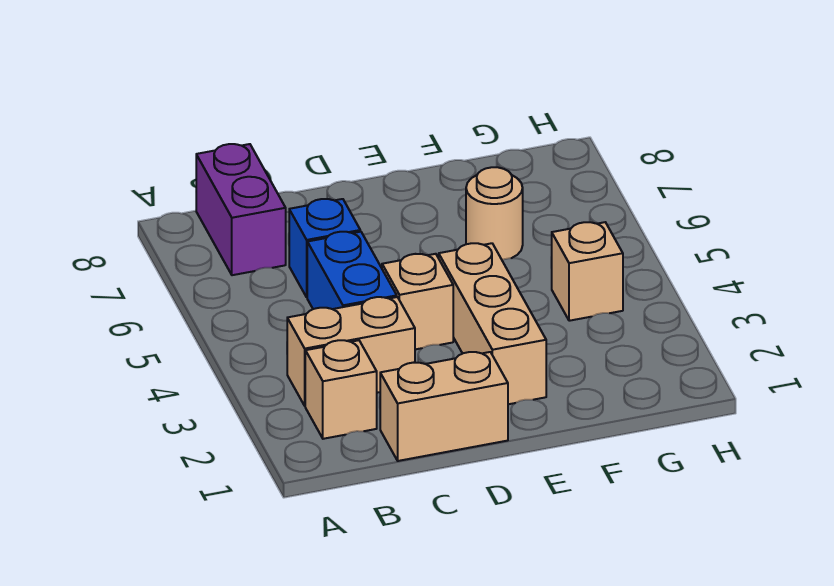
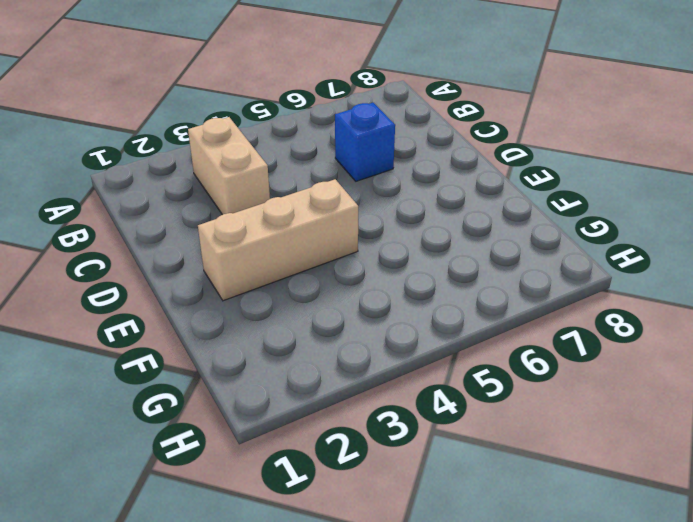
none -> tan 1x1 brick [305,340,377,439]
none -> purple 1x2 brick [196,144,286,275]

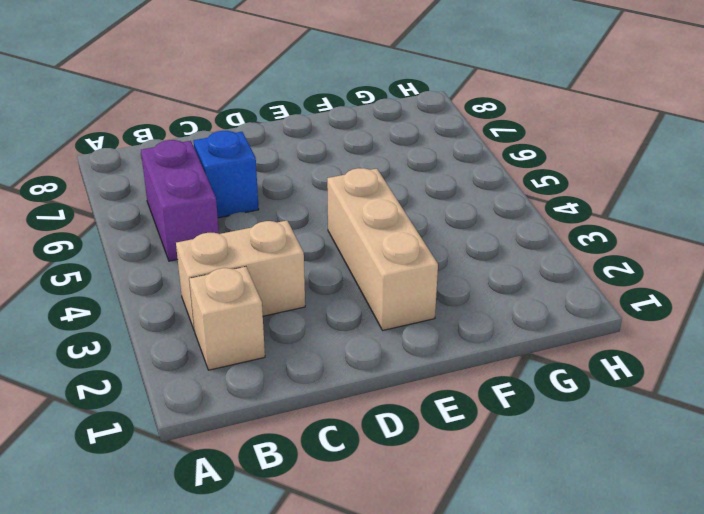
purple 1x2 brick [141,140,219,261] -> purple 1x2 brick moved to [196,144,286,275]
none -> tan 1x2 brick [380,352,508,461]
none -> blue 1x2 brick [307,232,397,309]

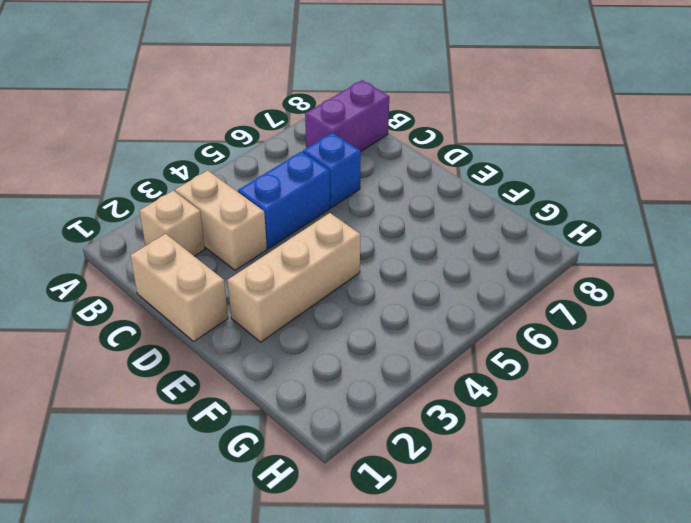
none -> tan 1x1 brick [382,254,453,349]
none -> tan 1x1 round brick [466,167,523,260]

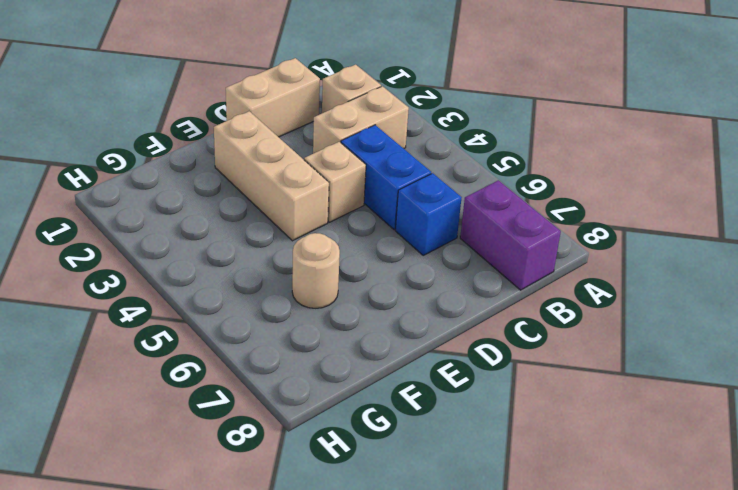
none -> tan 1x1 brick [551,222,623,321]

